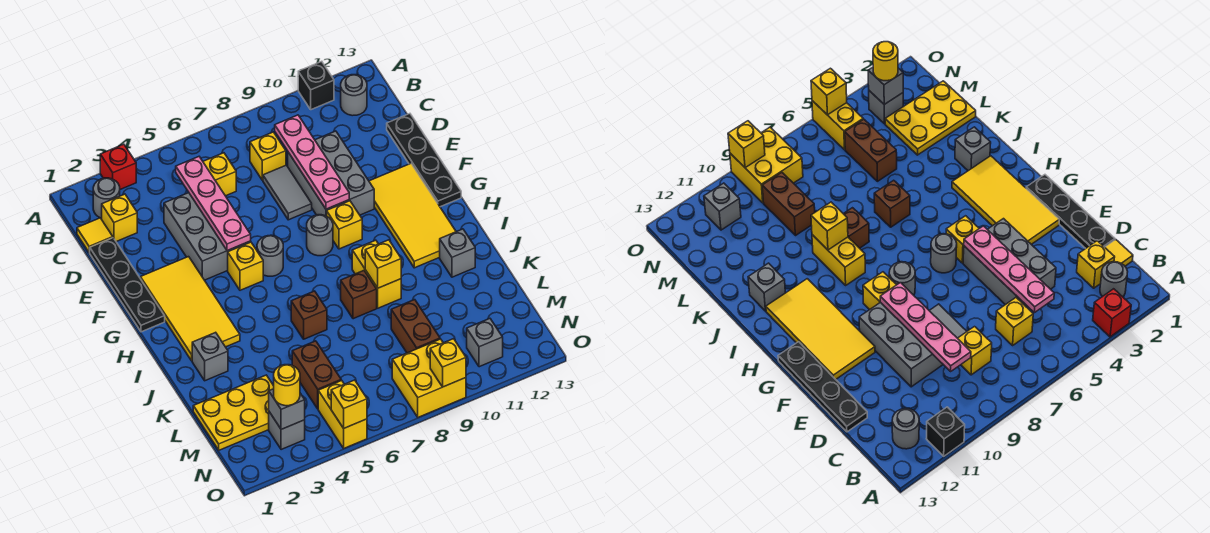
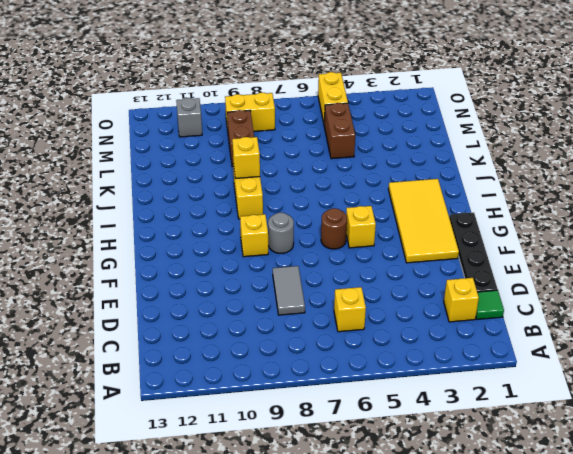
green 1x1 tile [476,290,504,320] -> yellow 1x1 tile [77,218,113,253]
brown 1x1 round brick [321,208,347,249] -> grey 1x1 round brick [257,235,283,276]
yellow 1x2 brick [225,93,275,131] -> yellow 2x2 brick [392,339,466,417]
none -> red 1x1 brick [100,144,136,189]
none -> black 1x1 brick [298,61,334,110]
none -> grey 1x1 round brick [93,178,120,218]
none -> grey 1x1 round brick [341,75,367,116]

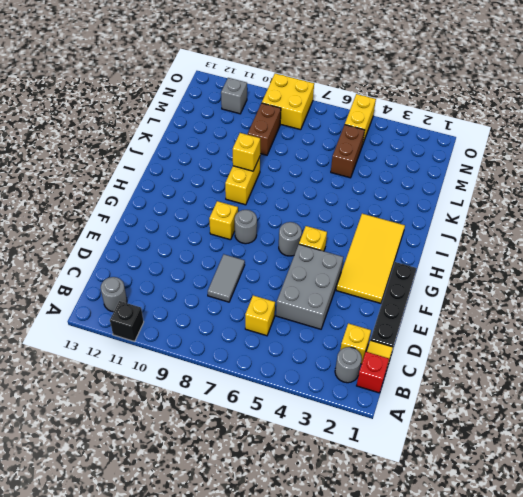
red 1x1 brick [357,352,389,393] -> red 1x1 brick moved to [100,144,136,189]
none -> yellow 1x1 brick [250,132,286,180]
none -> grey 2x3 brick [288,131,374,216]
none -> black 1x4 plate [387,114,461,207]
none -> yellow 2x4 tile [369,164,456,268]

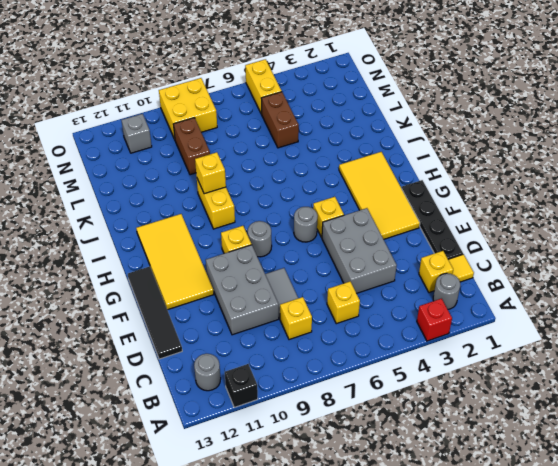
black 1x4 tile [128,267,182,359] -> black 1x4 plate [387,114,461,207]
none -> grey 1x1 brick [192,332,228,381]
none -> brown 1x1 brick [291,291,327,339]
none -> brown 1x1 brick [341,271,377,319]
none -> grey 1x1 brick [440,229,475,277]

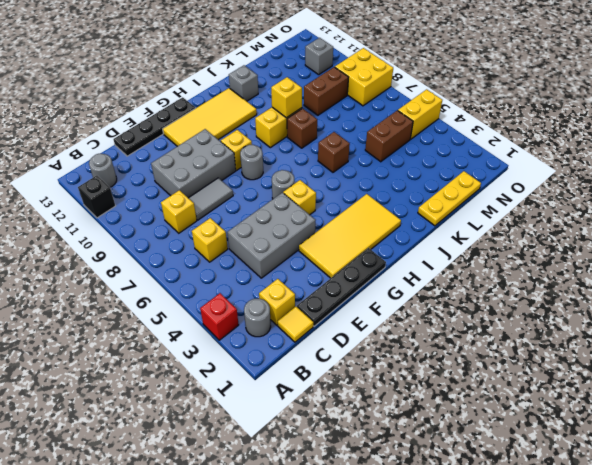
yellow 1x3 plate [418,171,481,226] -> yellow 2x3 plate [193,375,274,450]
none -> grey 1x1 brick [192,332,228,381]
none -> grey 1x1 brick [269,412,305,450]
none -> pink 1x4 plate [176,157,251,251]
none -> pink 1x4 plate [275,115,349,209]

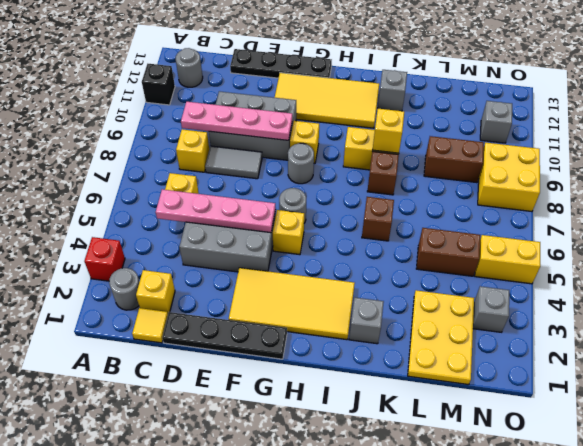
none -> grey 1x1 brick [269,389,305,429]
none -> yellow 1x1 brick [331,380,367,428]
none -> yellow 1x1 brick [430,339,466,387]
none -> yellow 1x1 round brick [274,365,300,406]

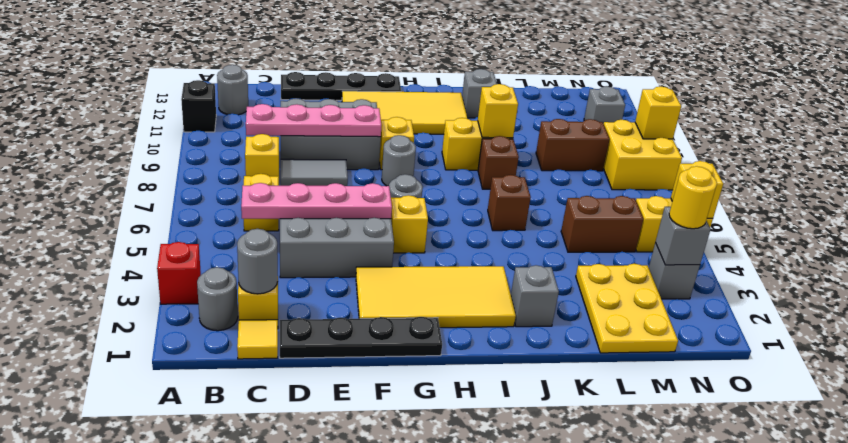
grey 1x1 round brick [237,229,278,294] -> none

